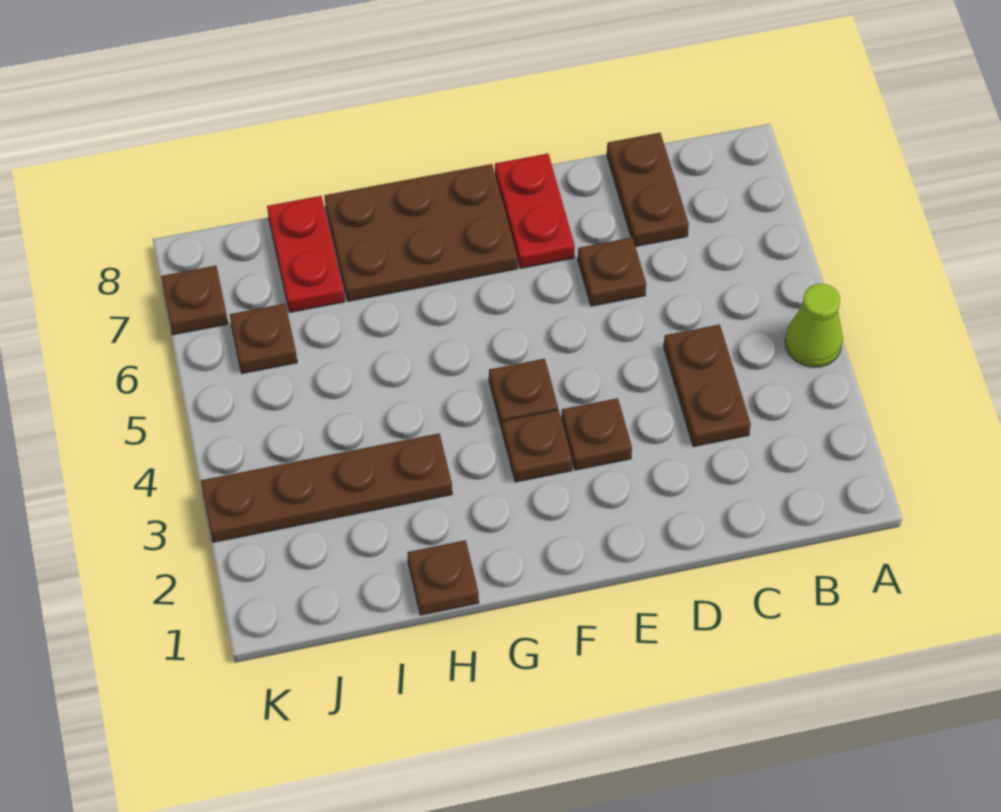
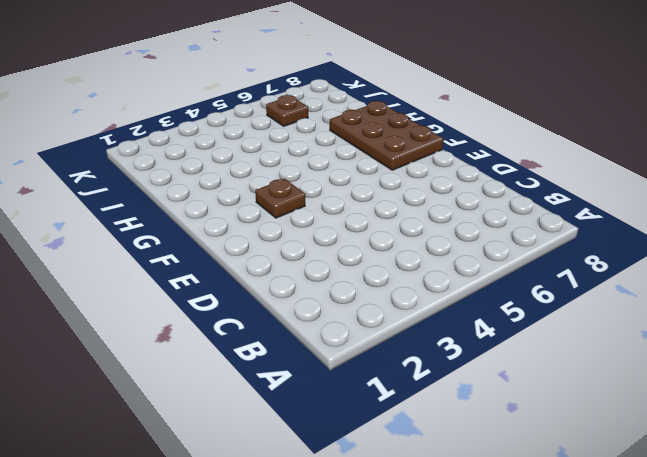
none -> lime 1x1 cone [785,284,843,367]
none -> brown 1x2 plate [664,324,751,447]
none -> brown 1x2 plate [607,133,689,246]

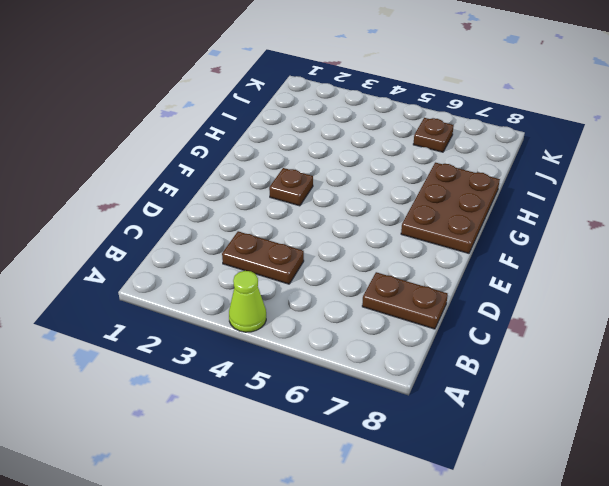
none -> brown 1x1 plate [578,237,646,306]
none -> brown 1x1 plate [561,398,632,470]
none -> red 1x2 plate [495,154,575,268]

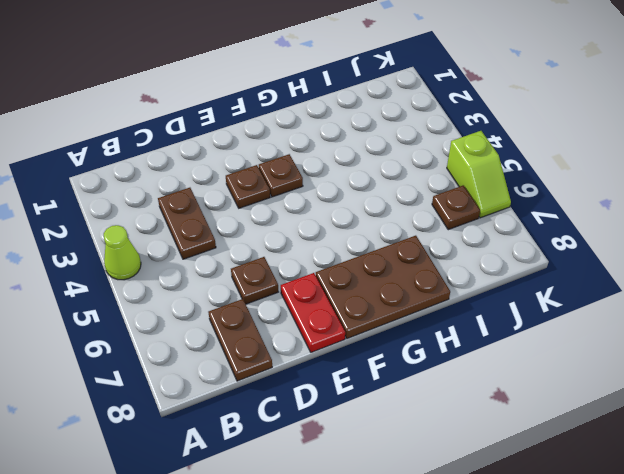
lime 1x2 slope [447,131,511,218] -> none
none -> brown 1x1 plate [489,359,558,429]
none -> brown 1x1 plate [407,540,479,615]
none -> brown 1x4 plate [201,433,452,542]

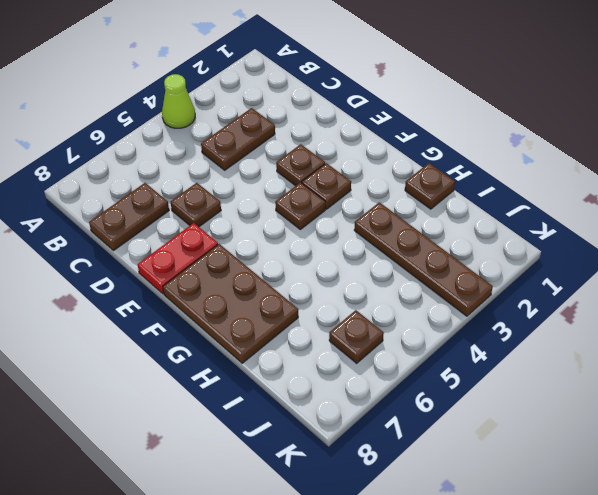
none -> red 1x2 plate [267,196,345,312]
none -> brown 1x1 plate [161,266,228,335]

